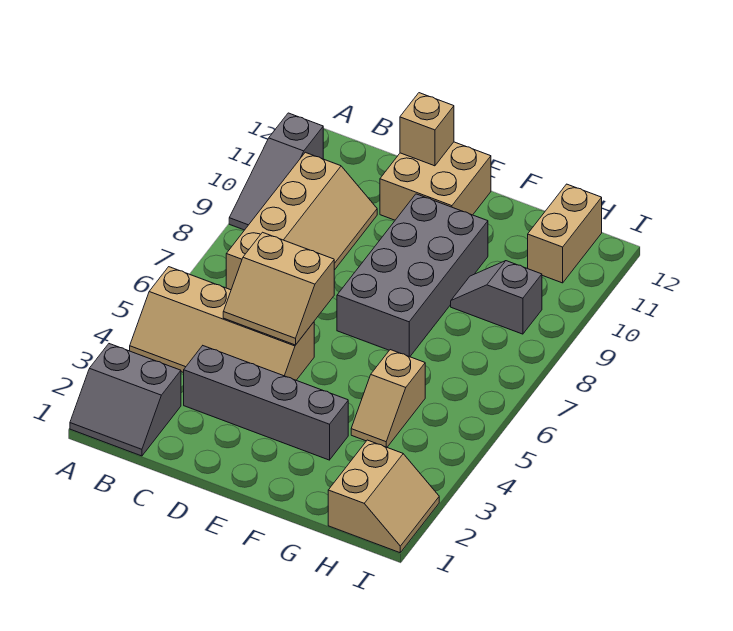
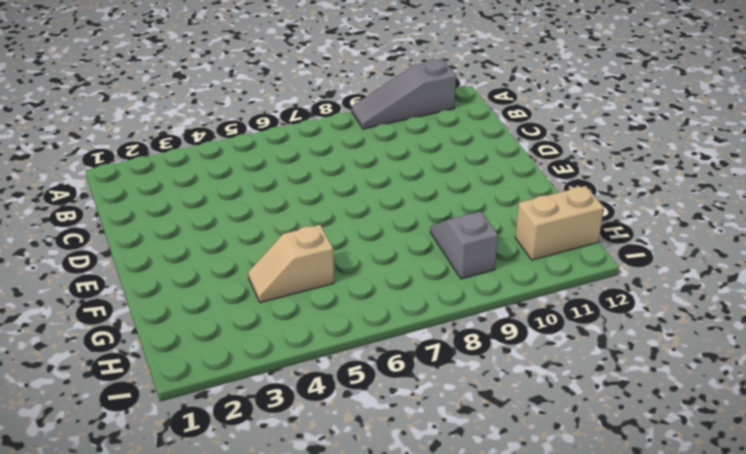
none -> grey 2x2 slope [70,344,181,456]
none -> tan 2x4 slope [130,267,314,380]
none -> tan 2x4 slope [226,152,377,290]

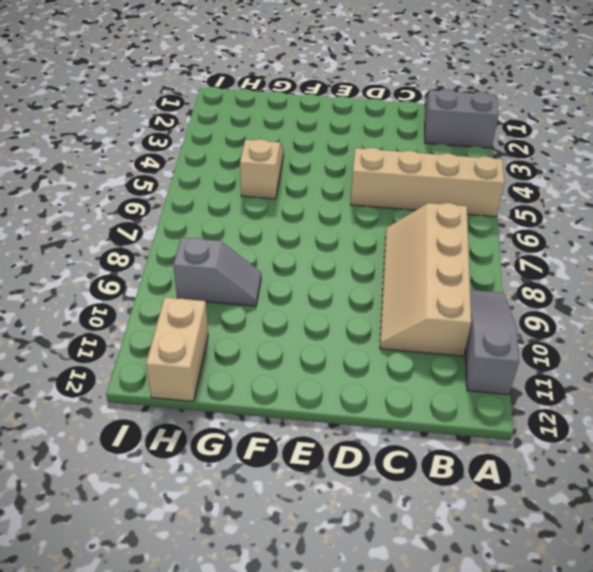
none -> grey 1x4 brick [184,346,348,460]
none -> tan 2x2 brick [380,142,491,220]
none -> grey 2x4 brick [337,194,488,357]

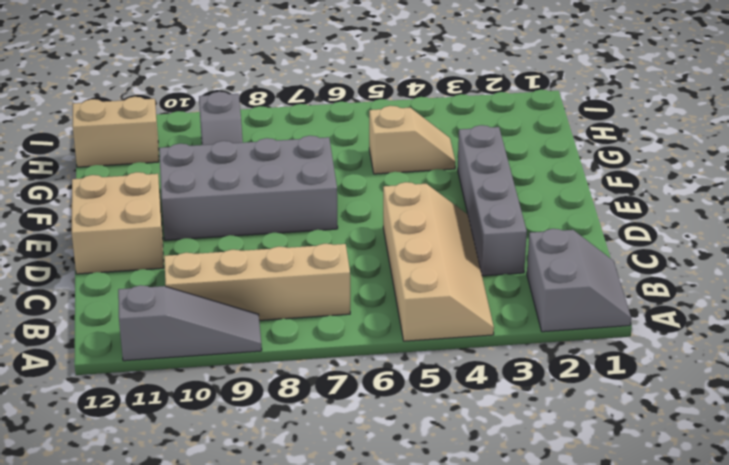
none -> tan 2x2 slope [328,440,439,553]
none -> tan 2x2 slope [223,232,334,345]
none -> tan 1x1 brick [400,93,454,166]

